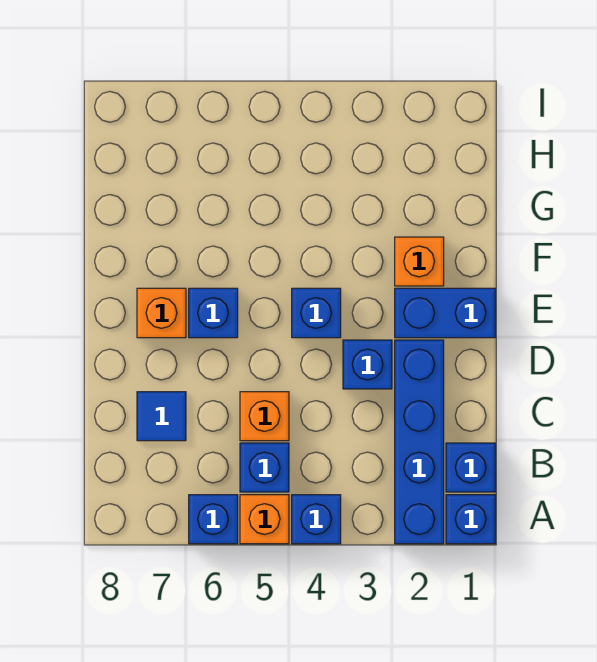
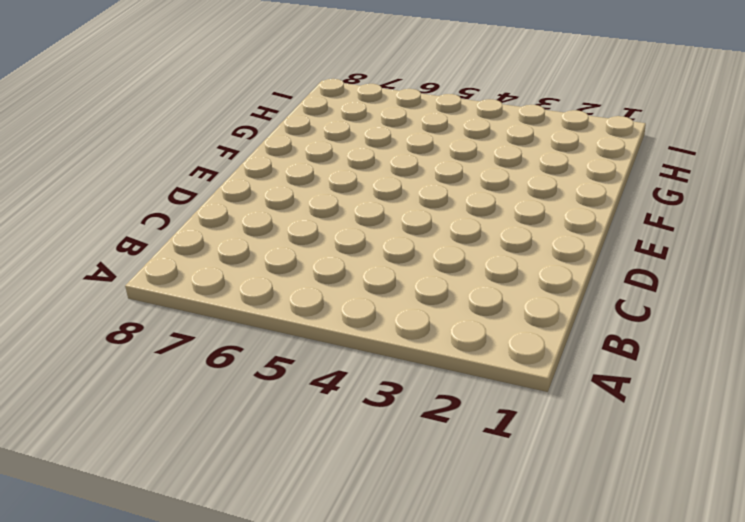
none -> blue 1x1 brick [446,495,495,544]
none -> blue 1x4 brick [395,340,444,544]
none -> blue 1x1 brick [292,495,341,544]

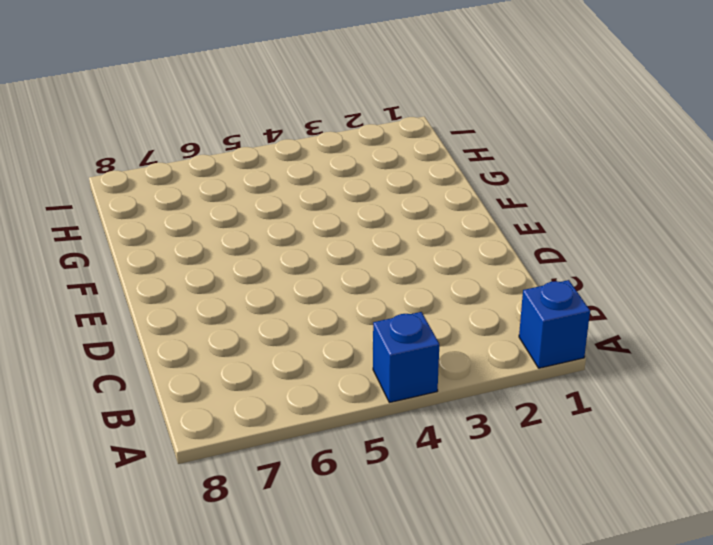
none -> blue 1x4 brick [395,340,444,544]
none -> orange 1x1 brick [240,495,289,544]
none -> blue 1x1 brick [189,495,238,544]

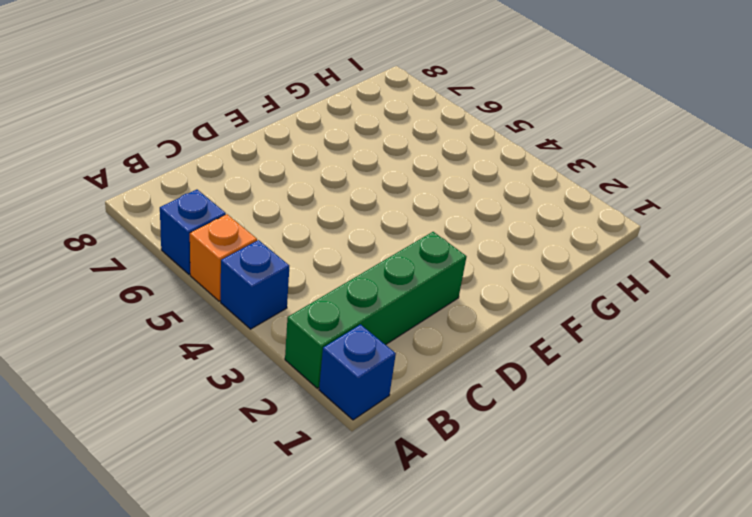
green 1x4 brick [285,232,467,388] -> blue 1x4 brick [395,340,444,544]
none -> blue 1x1 brick [446,443,495,492]
none -> blue 1x1 brick [240,443,289,492]
none -> orange 1x1 brick [240,392,289,441]

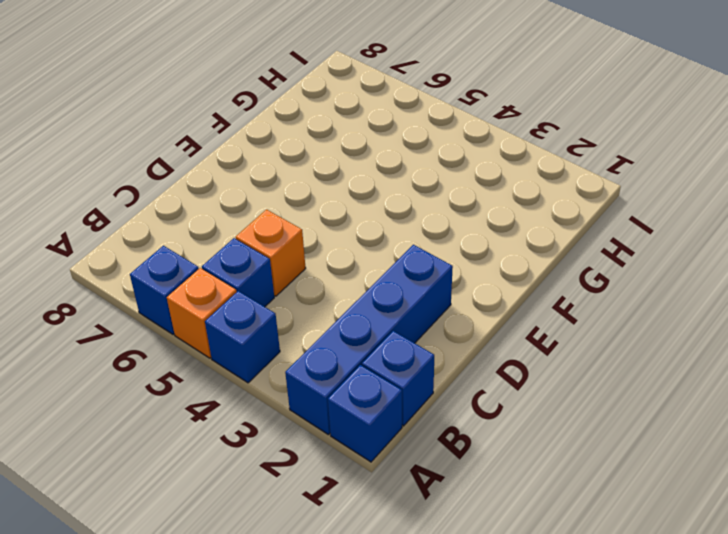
none -> blue 1x1 tile [137,392,186,441]
none -> blue 1x1 brick [343,340,392,389]
none -> blue 1x2 brick [395,288,495,338]

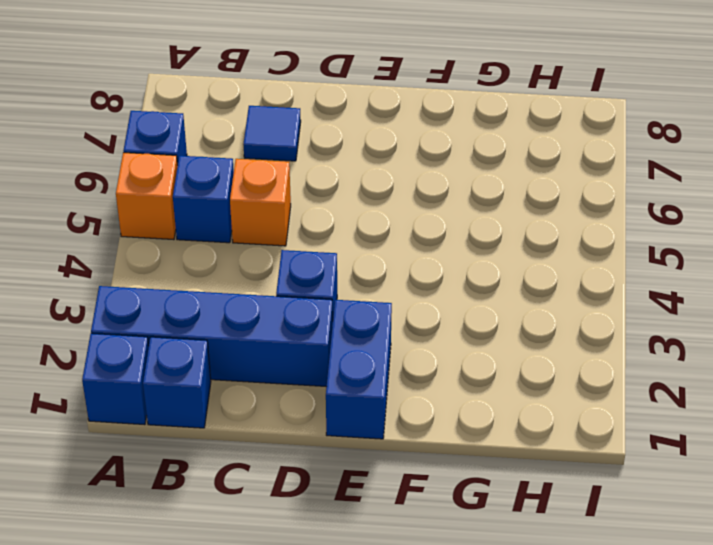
none -> blue 1x1 brick [292,495,341,544]
none -> blue 1x1 brick [292,288,341,338]
none -> blue 1x1 brick [189,288,238,338]

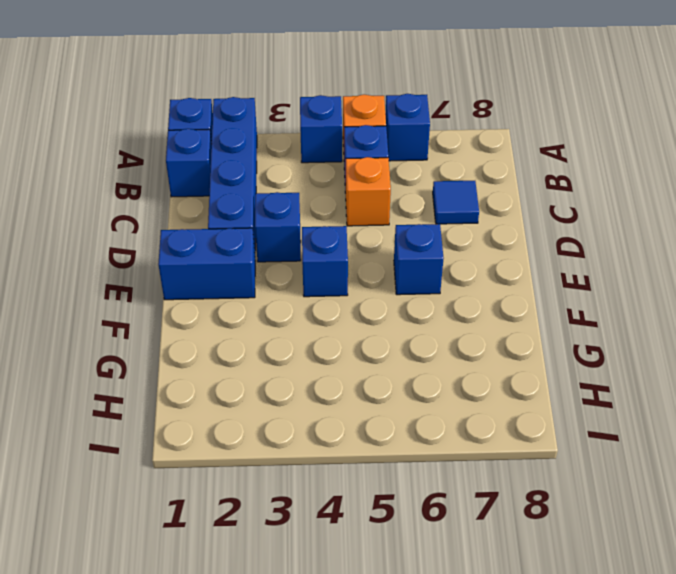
none -> orange 1x1 brick [137,288,186,338]
none -> orange 1x1 brick [395,237,444,286]

